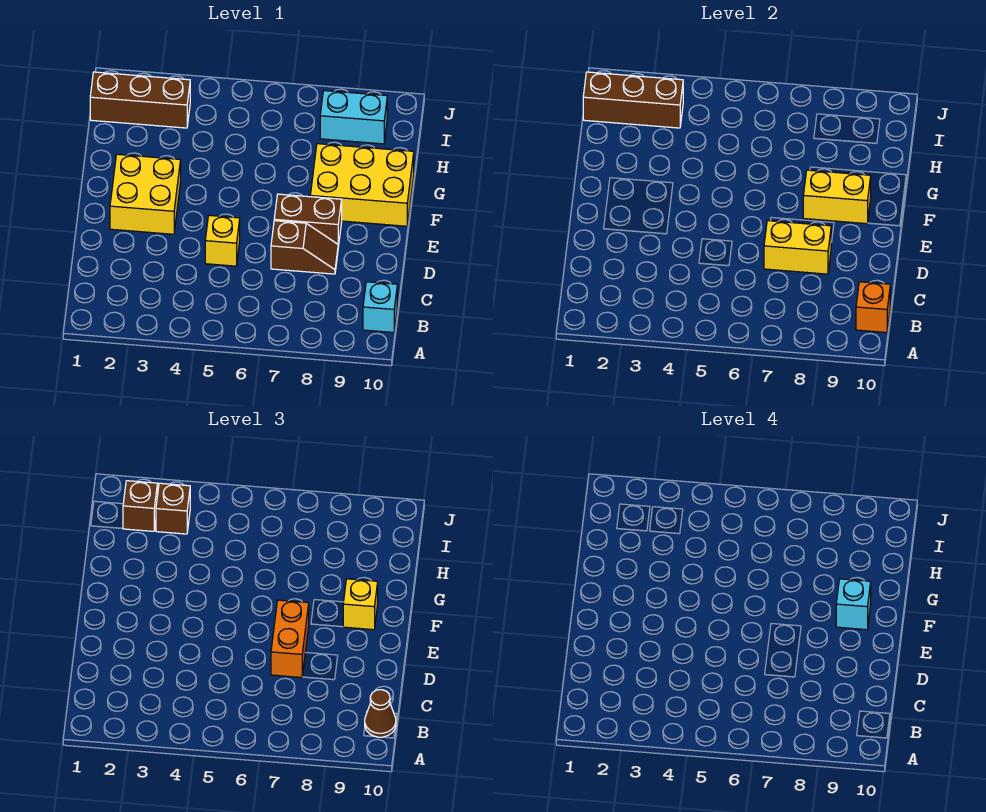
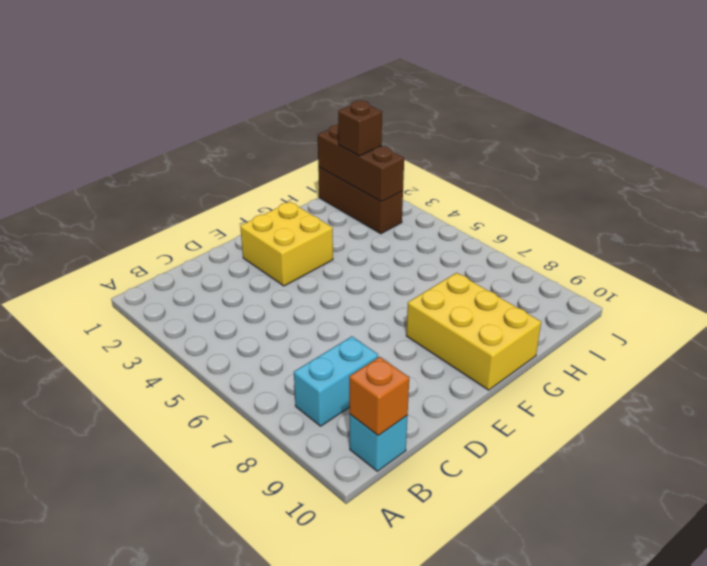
cyan 1x2 brick [294,336,378,426] -> cyan 1x2 brick turned to [320,91,387,144]
none -> yellow 1x1 brick [205,215,240,266]
none -> brown 1x2 slope [271,221,338,274]
none -> brown 1x2 brick [274,194,342,247]

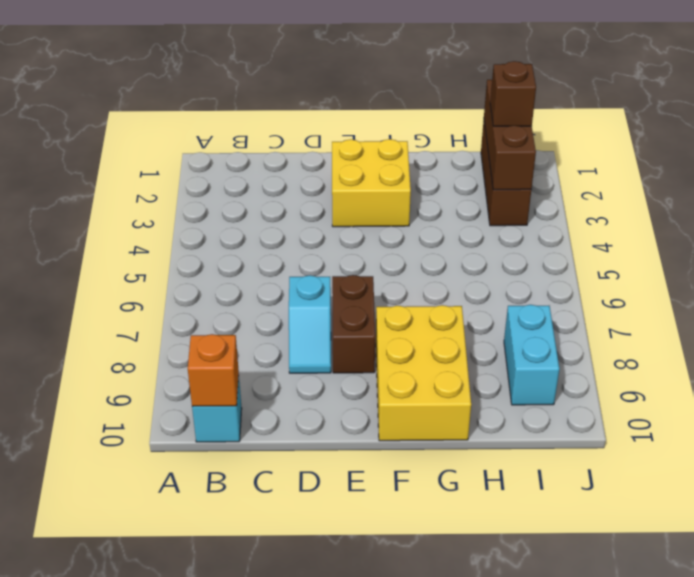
cyan 1x2 slope [289,275,331,373] -> brown 1x2 slope [271,221,338,274]
none -> yellow 1x1 brick [205,215,240,266]
none -> yellow 1x2 brick [764,221,831,274]
none -> yellow 1x2 brick [803,170,871,224]

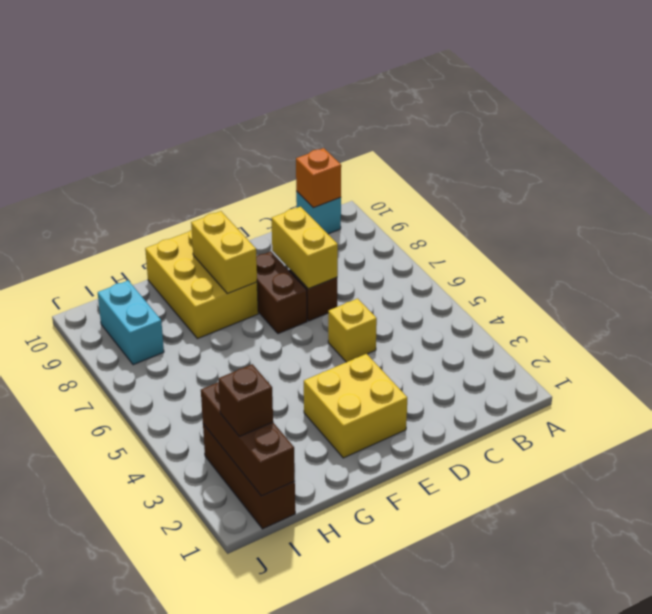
none -> brown 1x1 cone [365,690,396,737]
none -> orange 1x2 brick [271,600,309,677]
none -> yellow 1x1 brick [343,579,378,630]

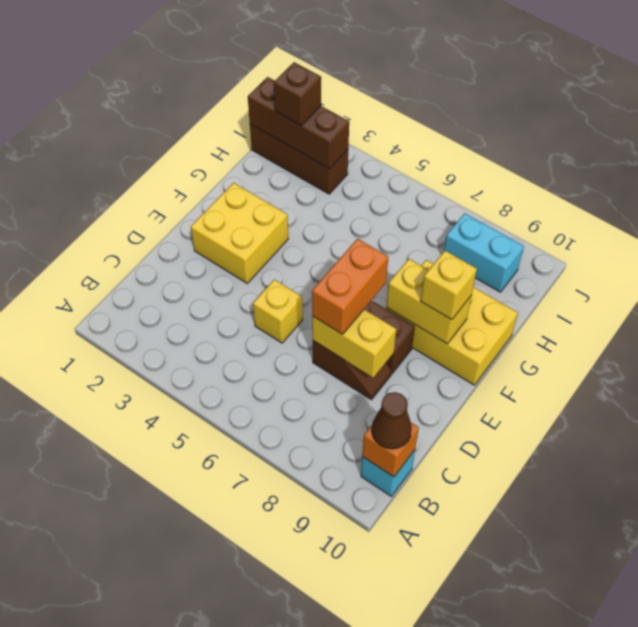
none -> brown 1x1 brick [156,483,190,534]
none -> cyan 1x1 brick [836,579,871,630]

